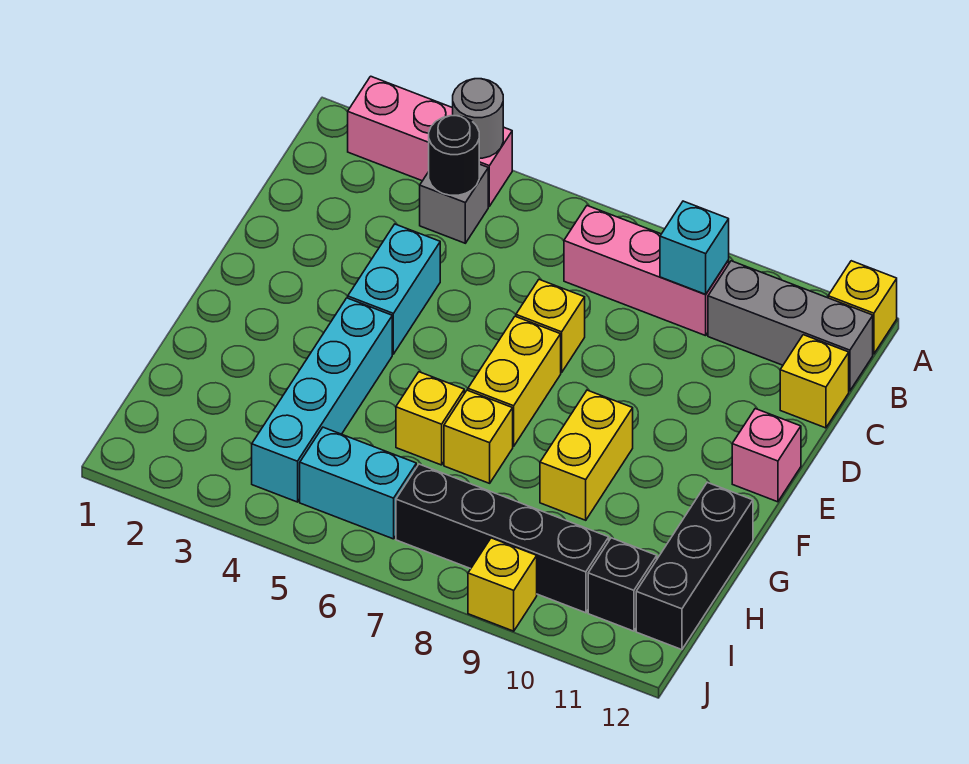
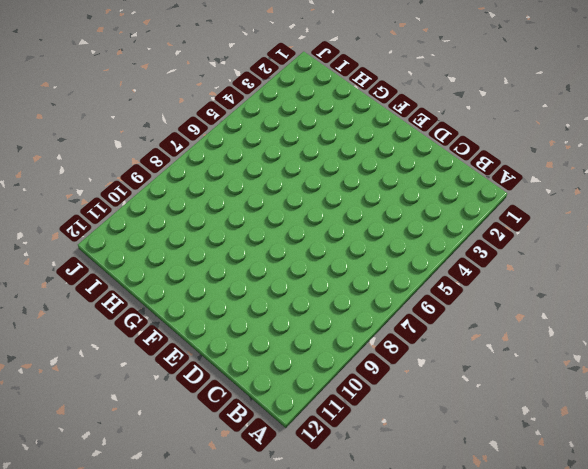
none -> pink 1x3 brick [348,76,512,206]
none -> yellow 1x1 brick [828,261,897,354]
none -> grey 1x1 brick [420,164,488,243]

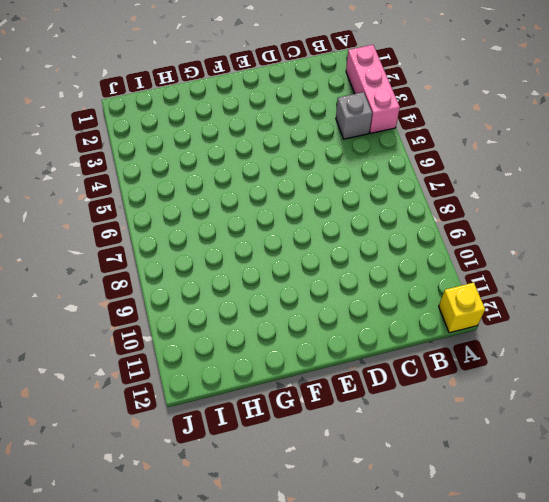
none -> pink 1x3 brick [564,206,729,336]
none -> grey 1x3 brick [708,261,873,391]
none -> yellow 1x1 brick [780,335,849,428]

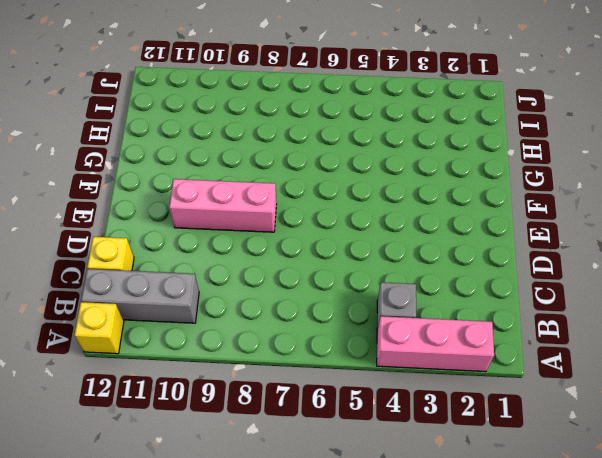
pink 1x3 brick [169,179,277,232] -> pink 1x3 brick moved to [564,206,729,336]
none -> cyan 1x2 brick [348,224,440,354]
none -> yellow 1x1 brick [516,280,585,373]
none -> yellow 1x2 brick [468,316,561,446]

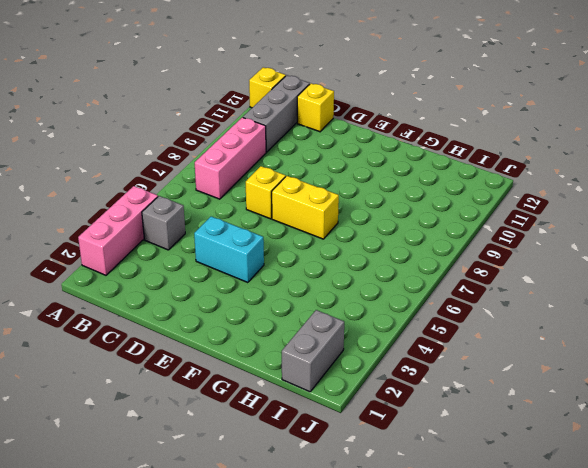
grey 1x2 brick [282,310,344,392] -> none
none -> pink 1x1 brick [732,409,801,502]
none -> cyan 1x4 brick [252,298,392,502]
none -> yellow 1x2 brick [540,390,633,520]

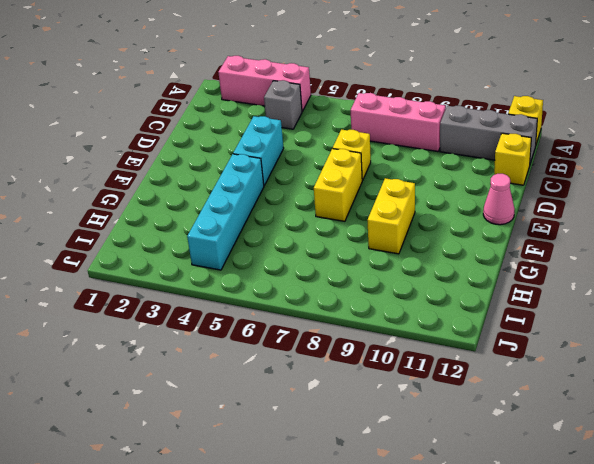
pink 1x1 cone [483,174,514,225] -> pink 1x1 brick [732,409,801,502]
none -> yellow 1x1 brick [396,372,464,465]
none -> yellow 1x1 brick [444,390,513,483]
none -> black 1x3 brick [636,482,753,650]

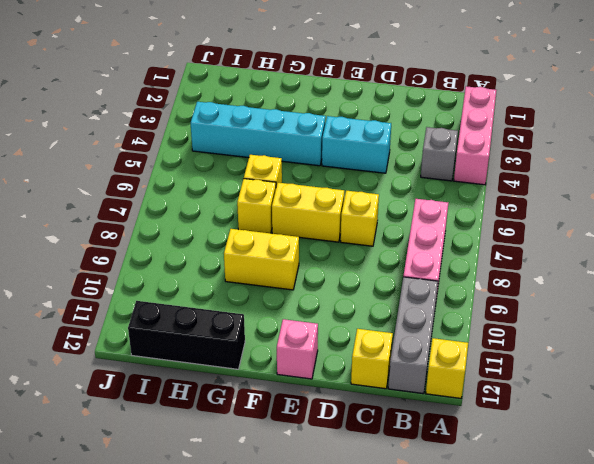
none -> cyan 1x2 brick [300,427,416,539]
none -> black 1x4 brick [396,464,609,613]
none -> black 1x1 brick [588,538,657,631]

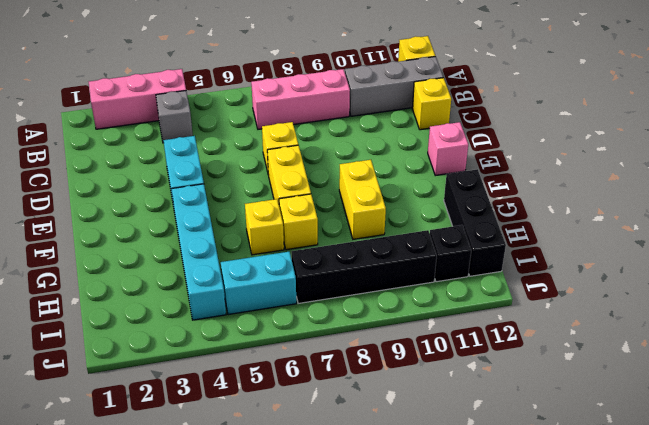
none -> yellow 1x1 brick [468,538,537,631]
none -> grey 1x1 round brick [453,79,503,158]
none -> black 1x1 round brick [429,116,479,195]

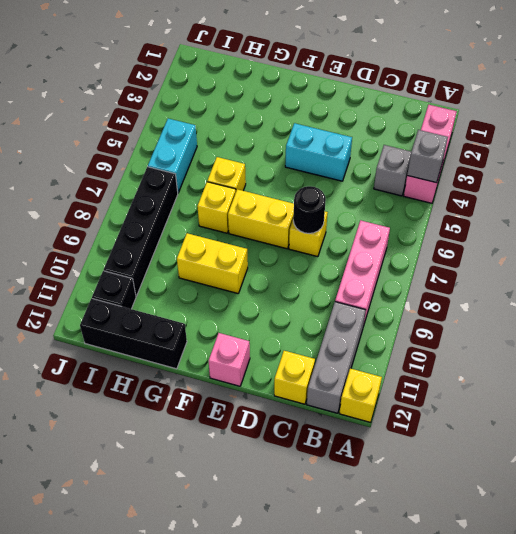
grey 1x1 brick [407,130,448,183] -> grey 1x1 round brick [453,79,503,158]
black 1x1 round brick [293,186,326,234] -> black 1x1 round brick moved to [429,116,479,195]
none -> cyan 1x4 brick [252,298,392,502]
none -> yellow 1x1 brick [468,538,537,631]
none -> cyan 1x1 brick [660,201,729,294]

